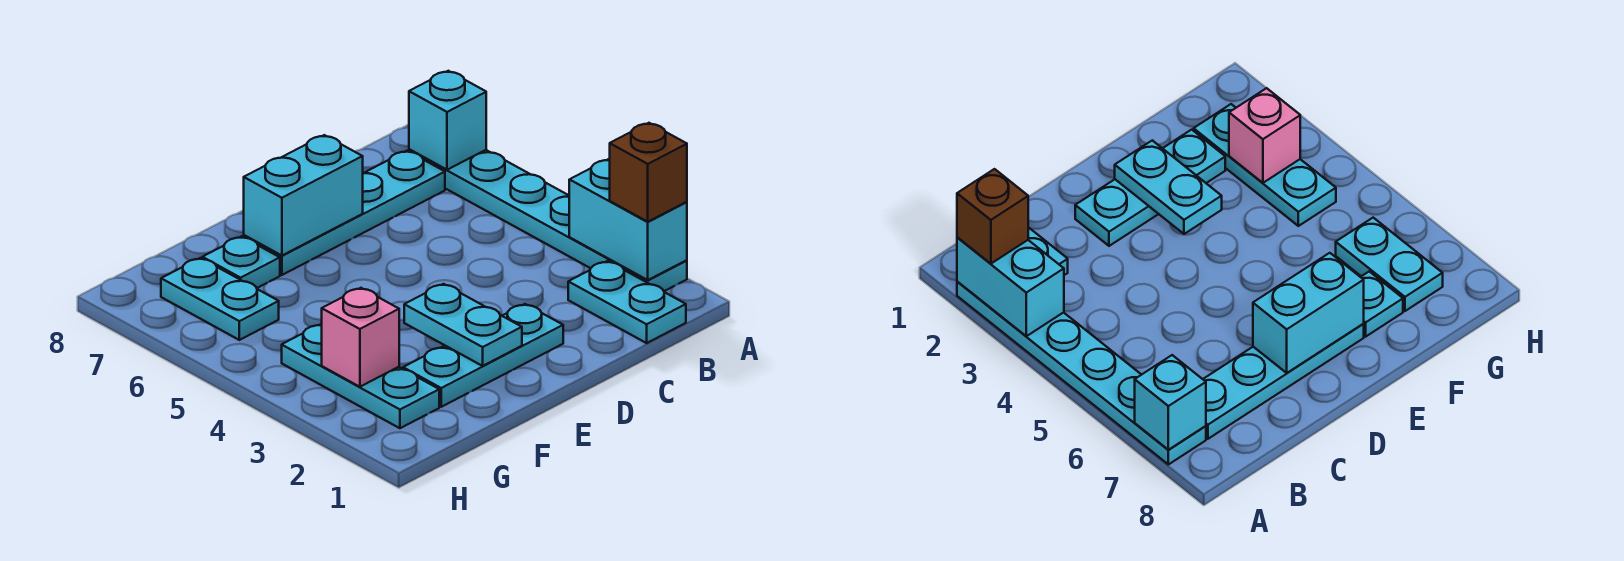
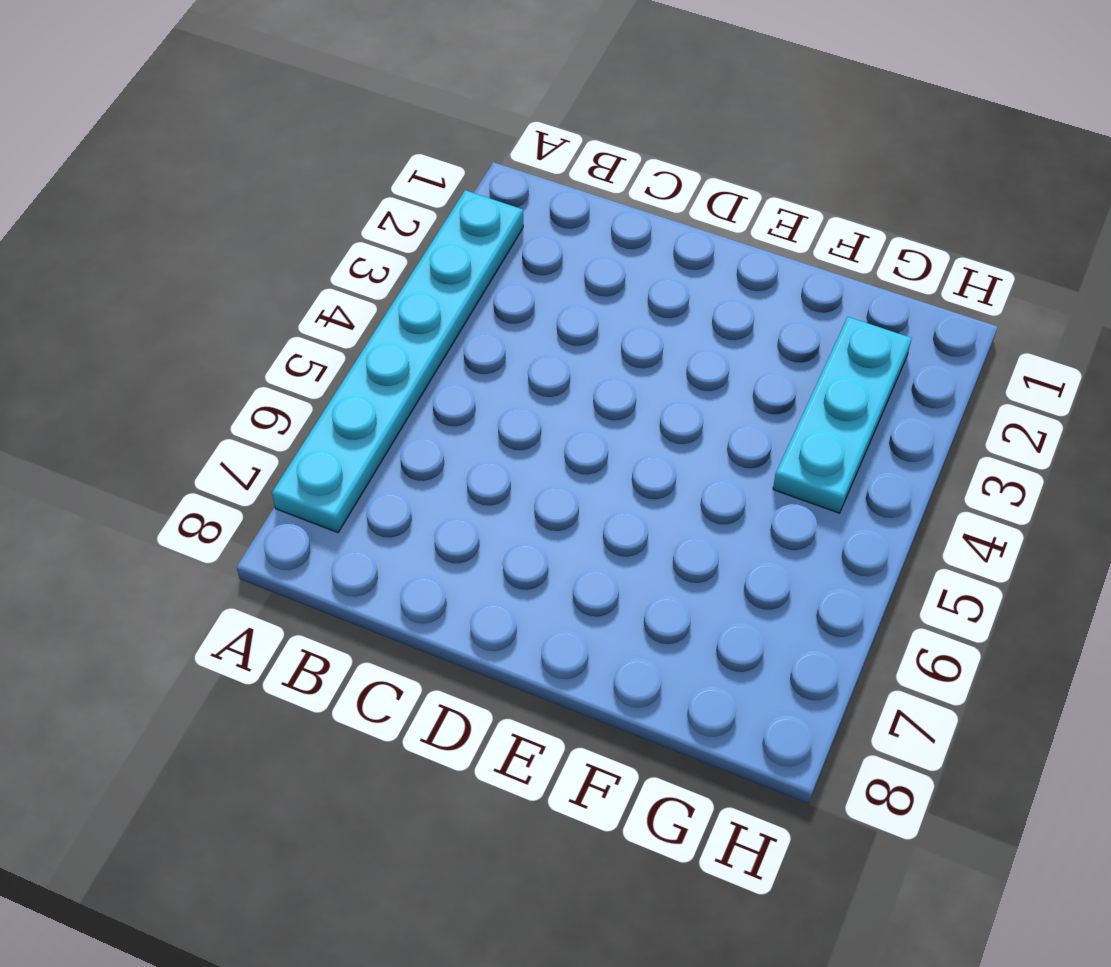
none -> cyan 1x2 plate [568,261,686,343]
none -> cyan 1x4 plate [244,151,445,275]
none -> cyan 1x3 plate [403,304,563,407]

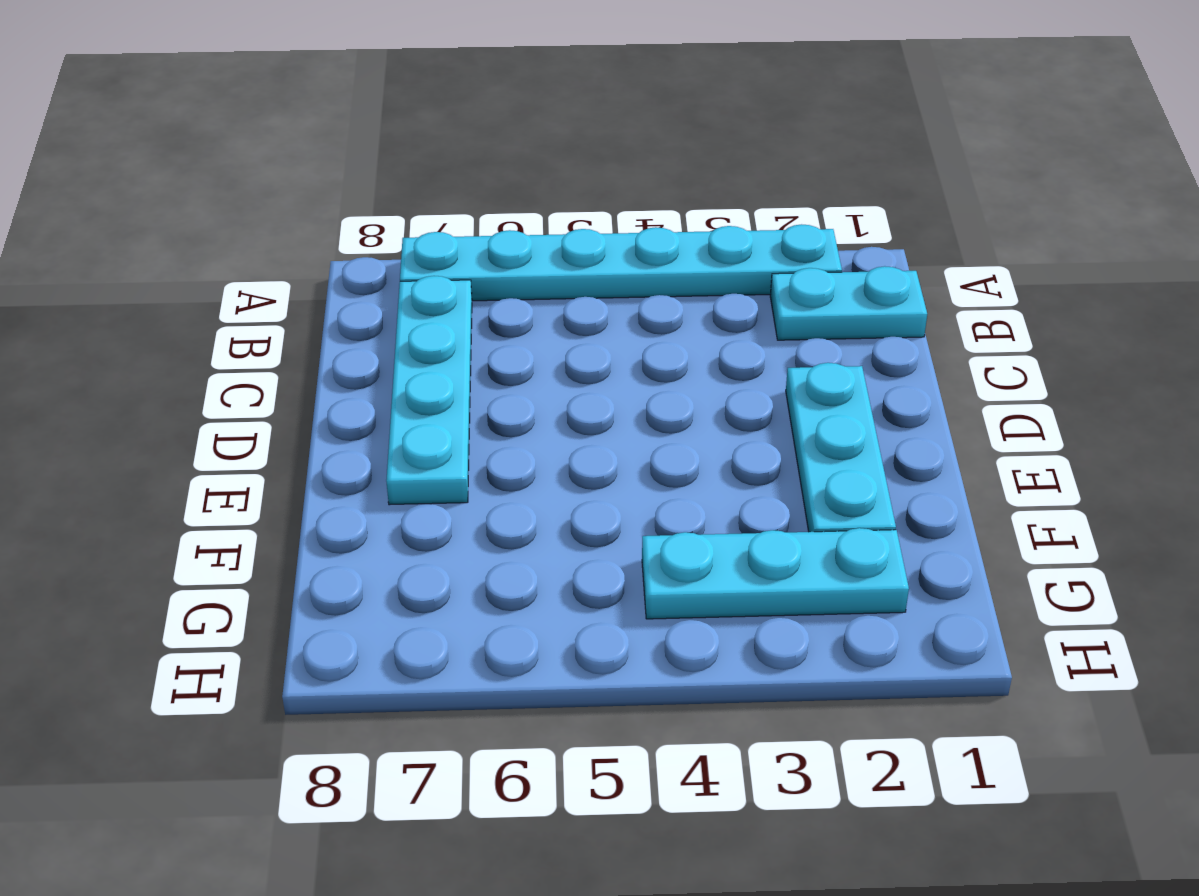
none -> cyan 1x1 plate [202,236,280,288]
none -> cyan 1x2 plate [161,258,279,340]
none -> cyan 1x2 brick [569,159,687,280]

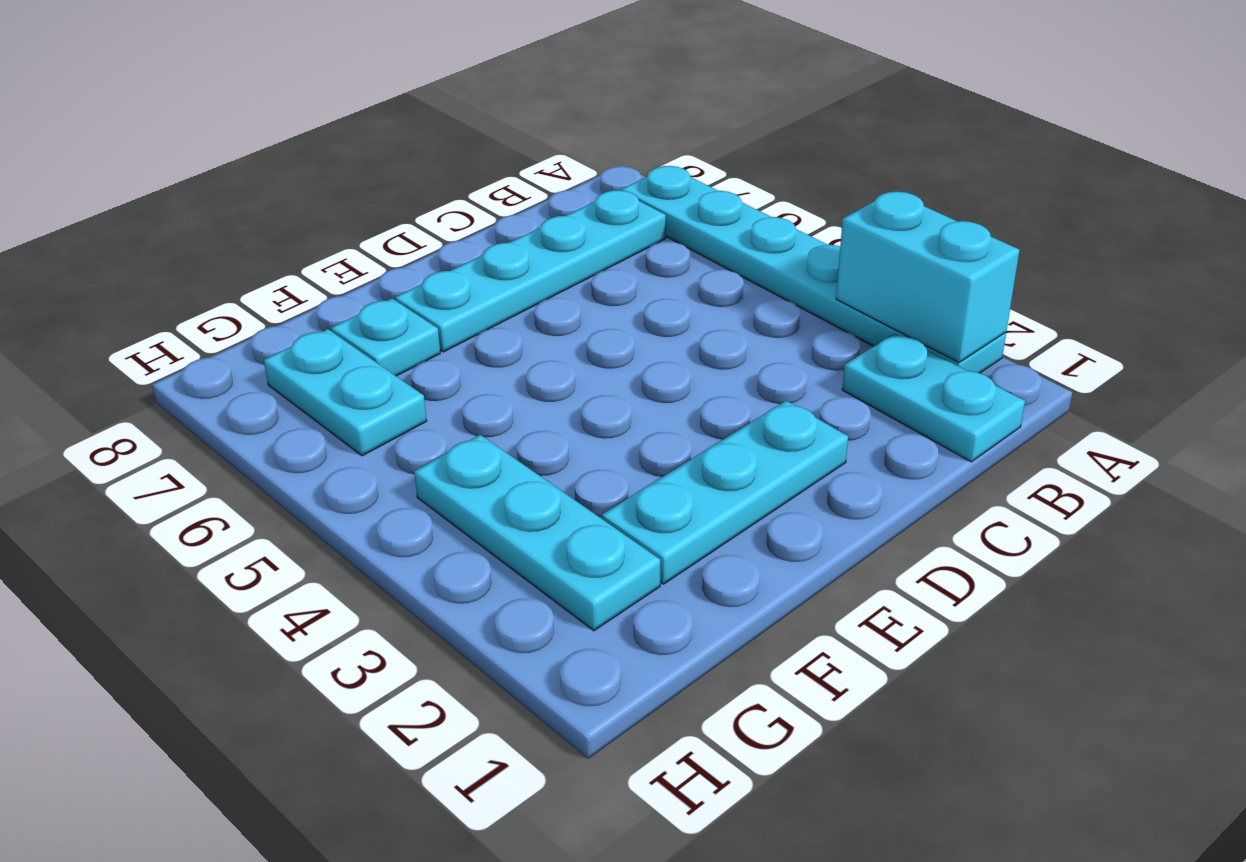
none -> cyan 1x1 brick [409,71,486,170]
none -> cyan 1x2 brick [244,135,363,256]
none -> cyan 1x2 plate [404,284,522,366]

